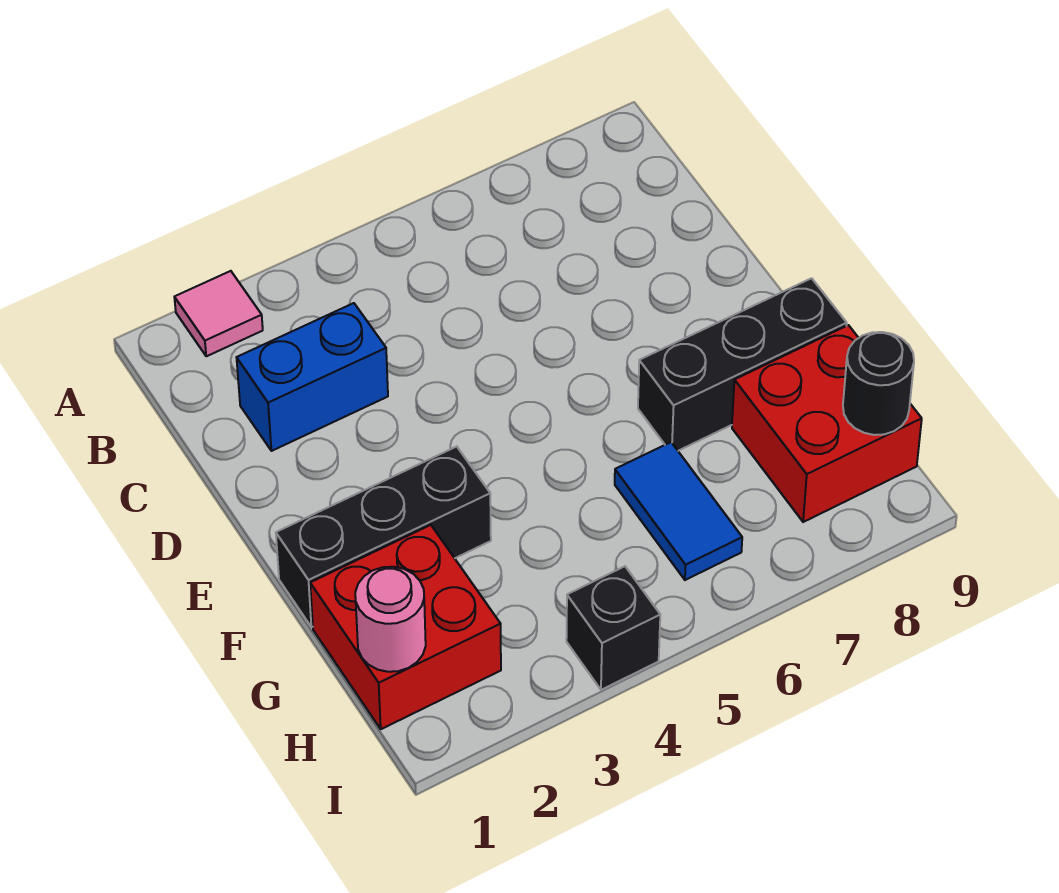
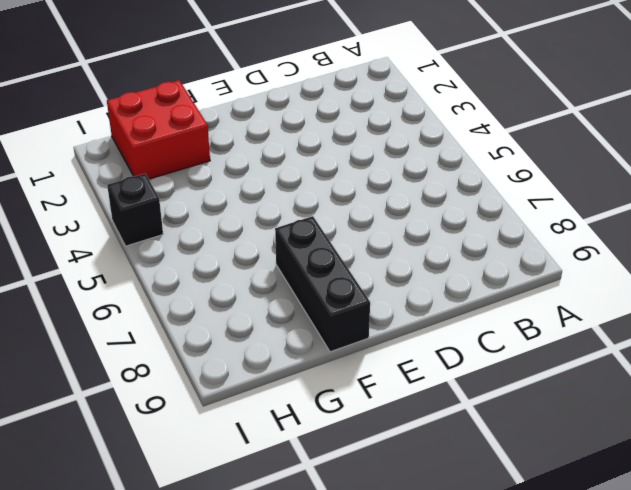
none -> pink 1x1 tile [174,271,263,356]
none -> blue 1x2 brick [237,303,388,451]

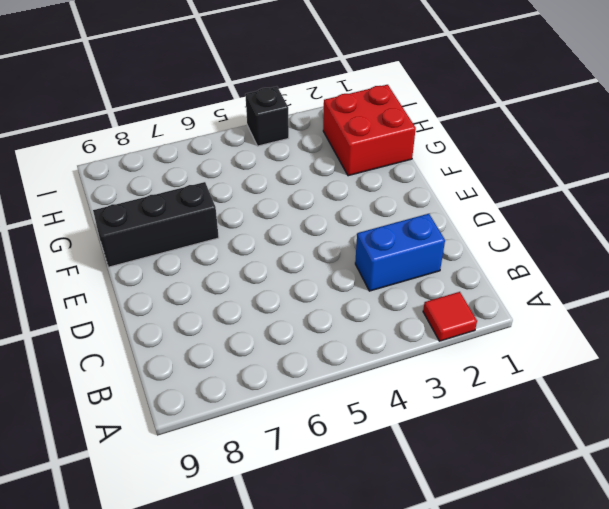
red 1x1 tile [423,292,477,341] -> pink 1x1 tile [174,271,263,356]
none -> black 1x3 brick [276,447,491,627]
none -> blue 1x2 tile [615,442,742,580]

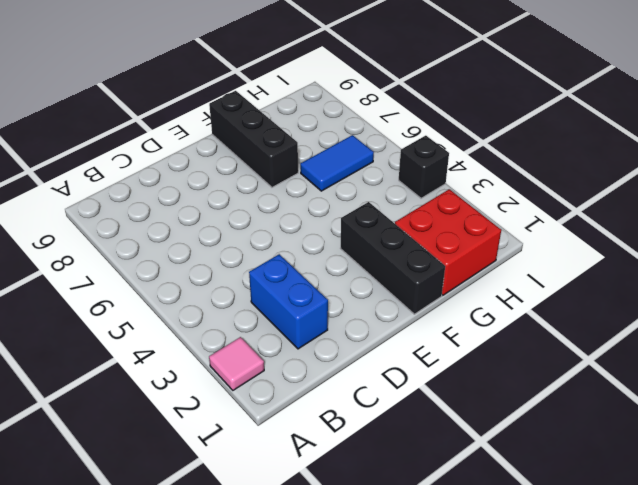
none -> red 2x2 brick [732,325,922,522]
none -> pink 1x1 round brick [355,567,426,672]

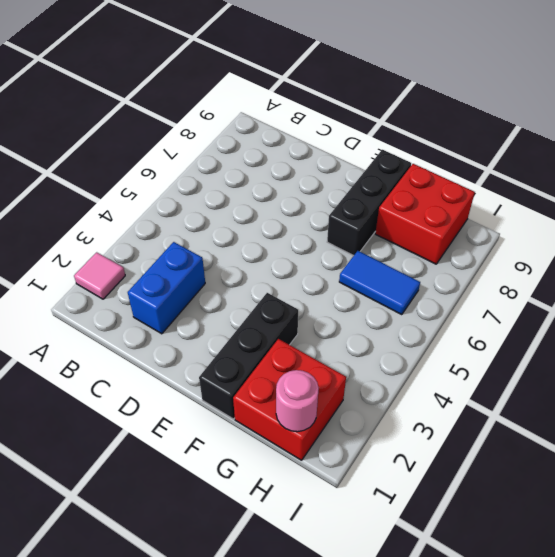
none -> black 1x1 brick [566,566,660,690]
none -> black 1x1 round brick [843,332,914,435]

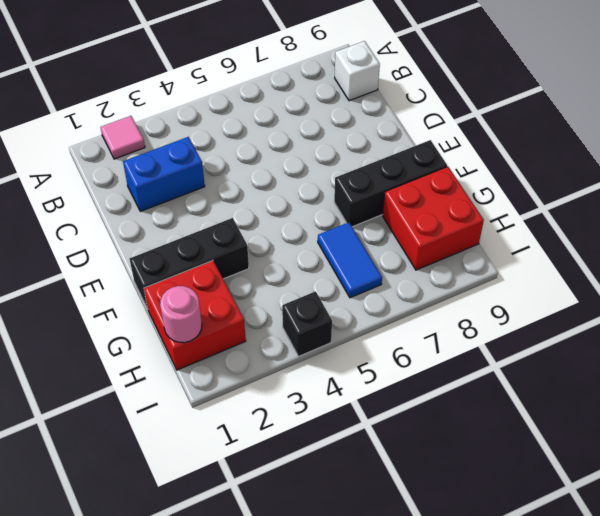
white 1x1 brick [335,41,380,101] -> none
none -> black 1x1 round brick [843,332,914,435]

